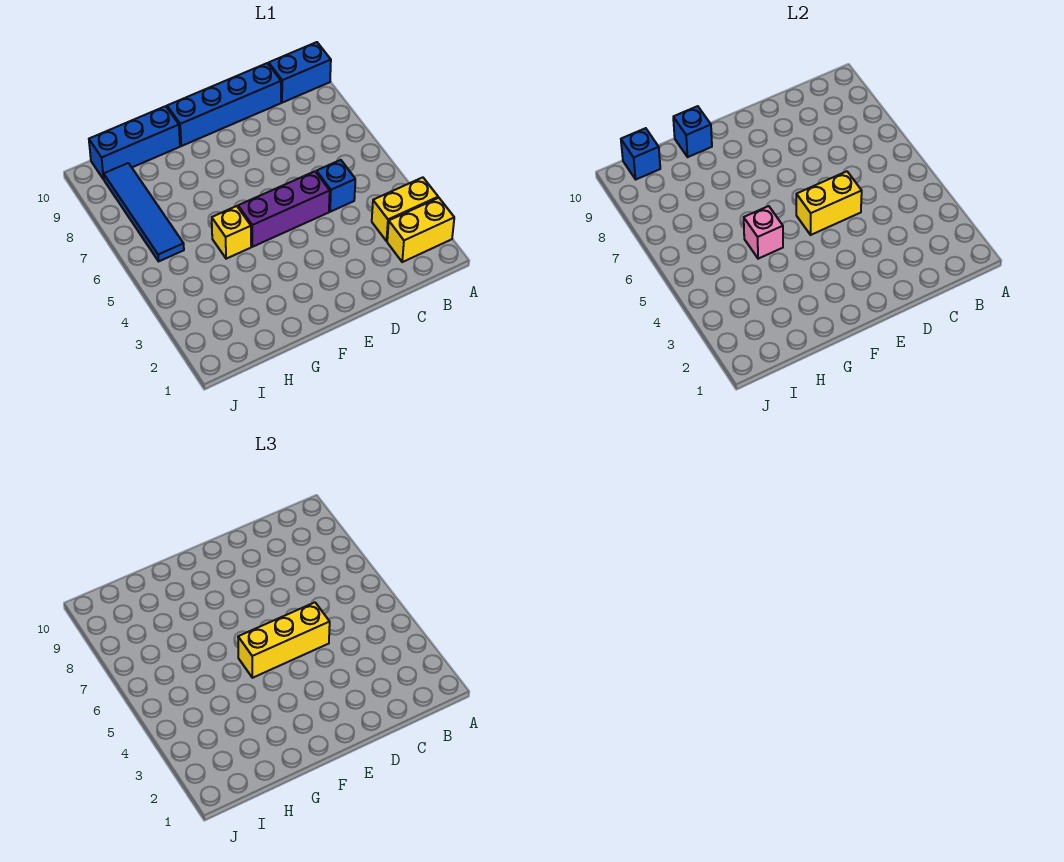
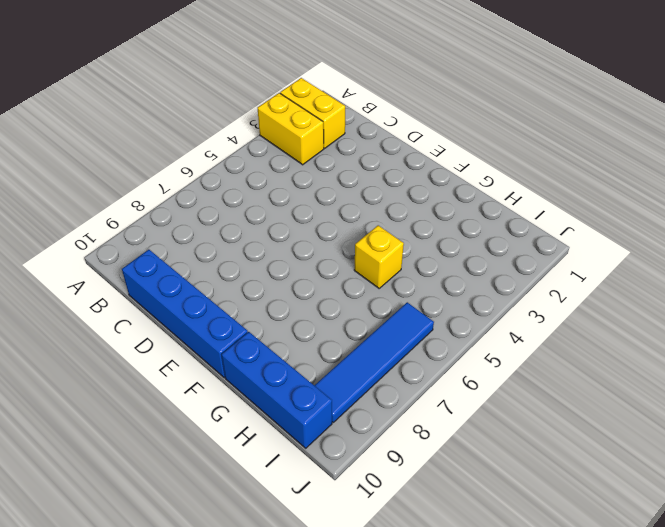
none -> blue 1x2 brick [269,42,331,103]
none -> blue 1x1 brick [316,160,355,212]
none -> purple 1x3 brick [238,171,330,247]

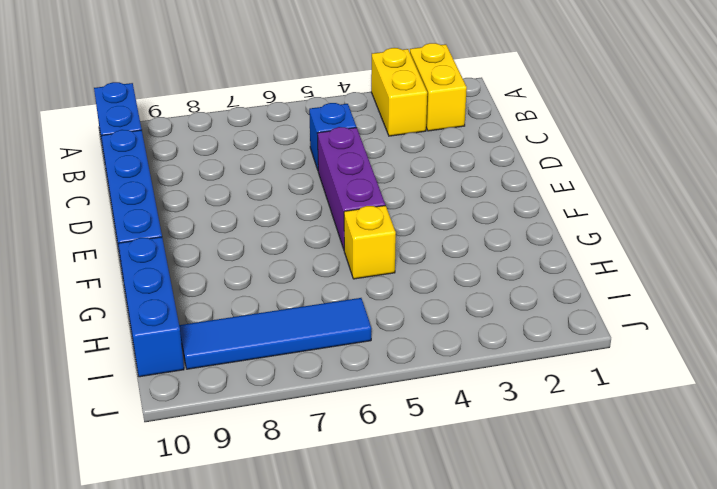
none -> yellow 1x2 brick [796,171,862,235]
none -> pink 1x1 brick [744,206,783,259]
none -> blue 1x1 brick [673,106,712,157]

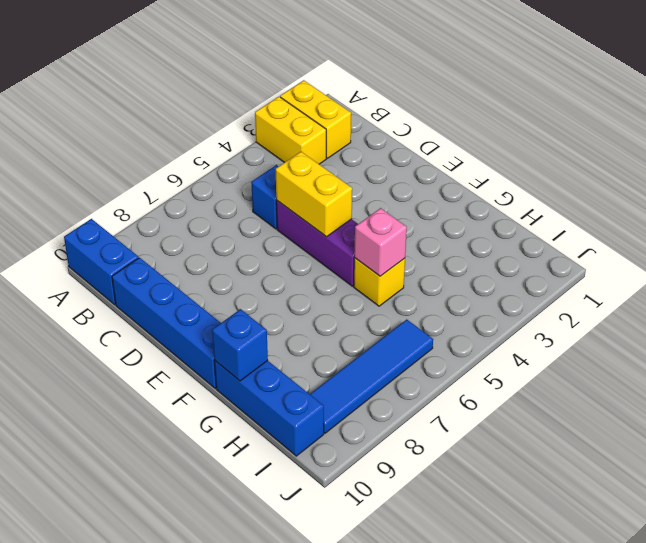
none -> blue 1x1 brick [621,128,660,179]
none -> yellow 1x3 brick [238,602,330,678]

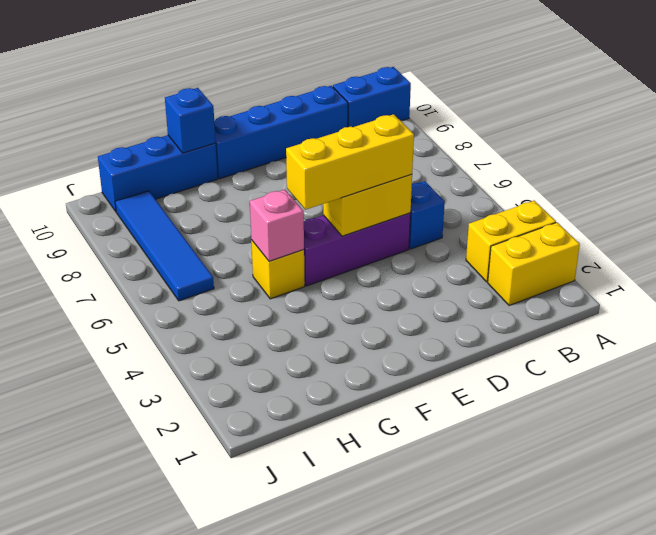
none -> blue 1x1 brick [621,128,660,179]

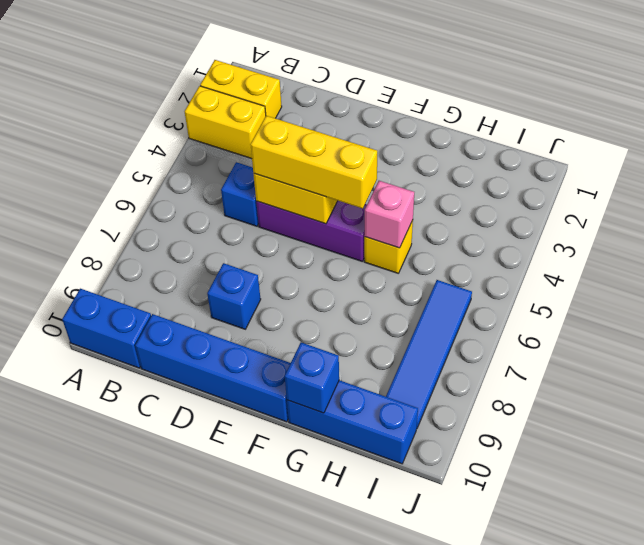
blue 1x1 brick [207,263,261,329] -> blue 1x1 brick moved to [621,128,660,179]

